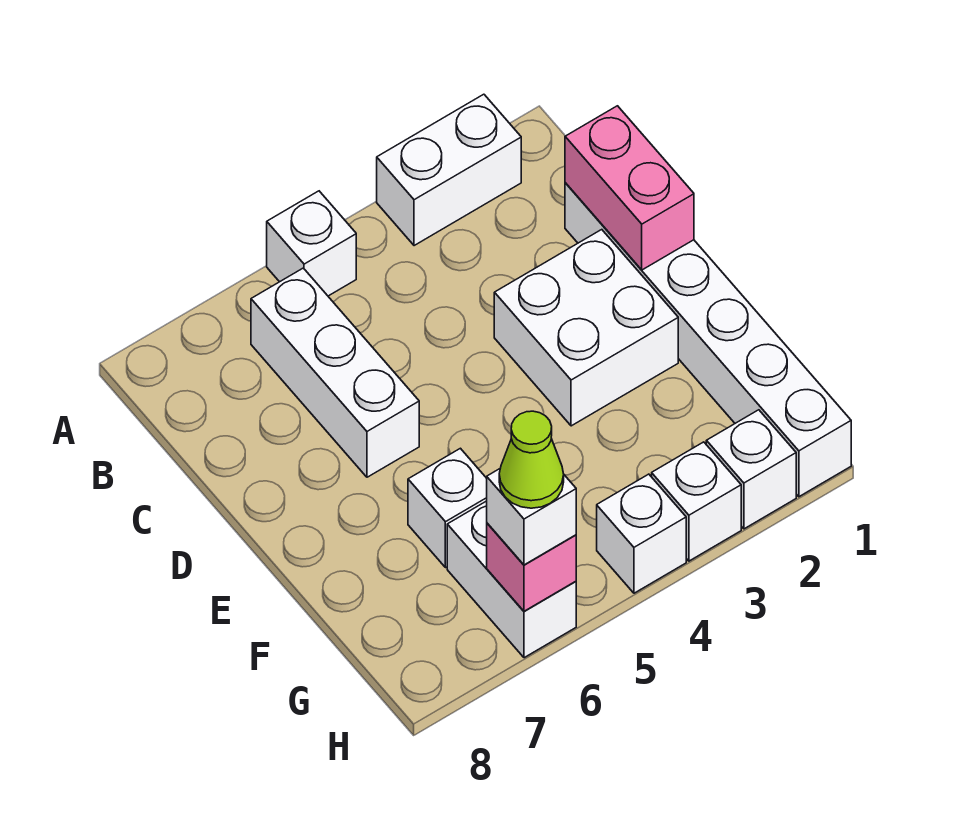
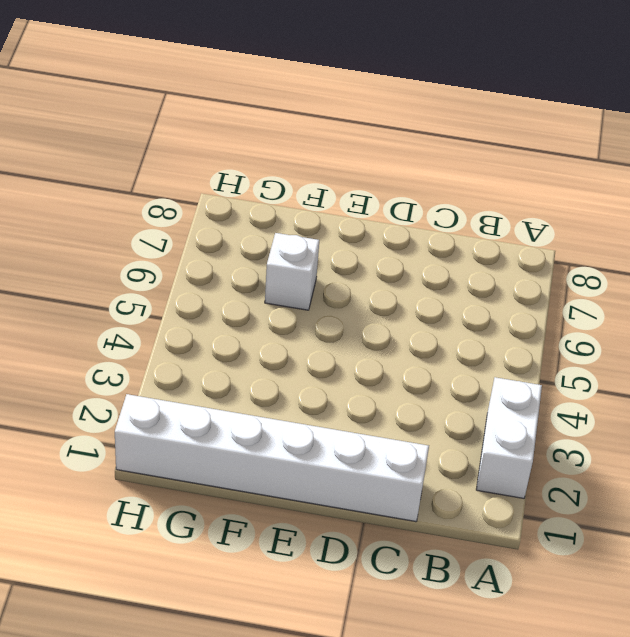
none -> white 1x1 brick [267,191,356,296]
none -> white 1x3 brick [251,268,419,477]
none -> white 2x2 brick [494,230,678,426]

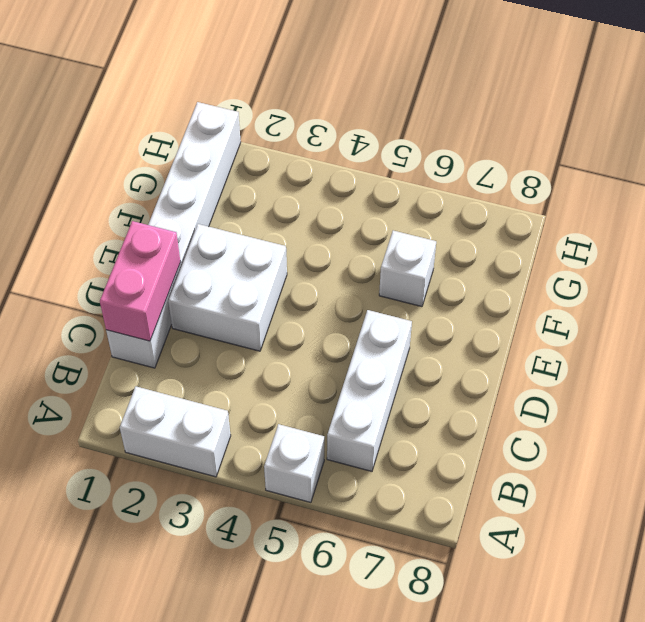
none -> white 1x2 brick [447,501,576,658]
none -> white 1x1 brick [706,410,796,529]
none -> white 1x1 brick [652,442,741,561]

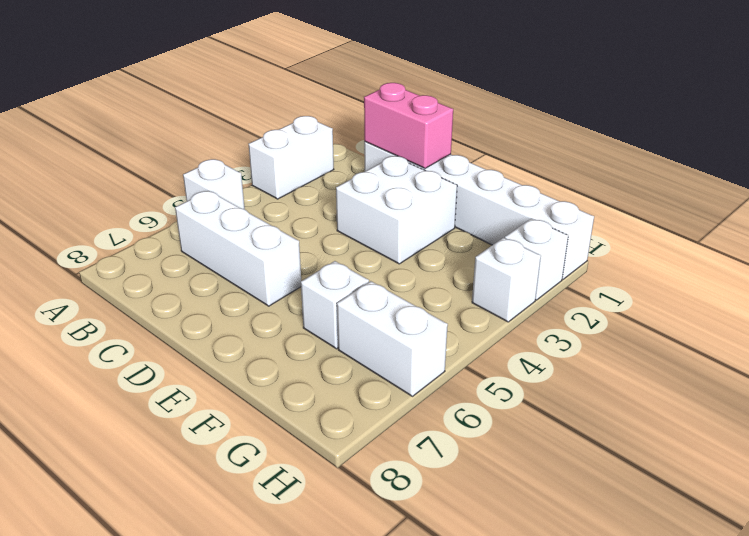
none -> white 1x1 brick [597,474,686,593]
none -> pink 1x1 brick [487,523,576,611]
none -> white 1x1 brick [487,469,576,565]

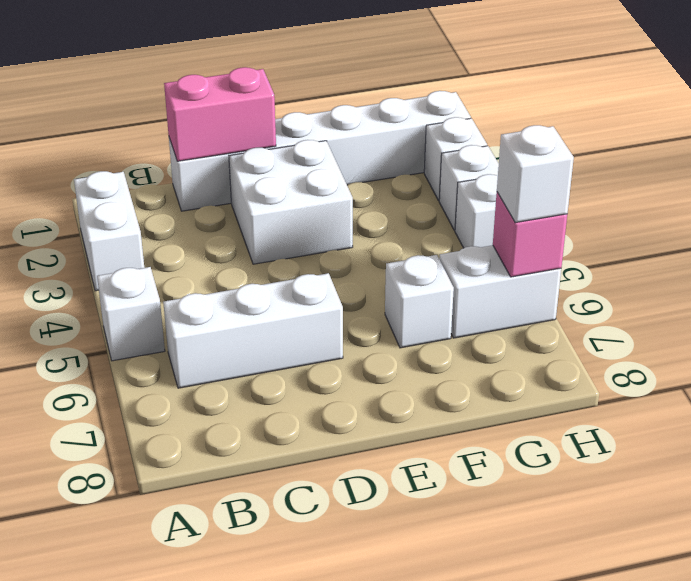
none -> lime 1x1 cone [499,411,564,508]

